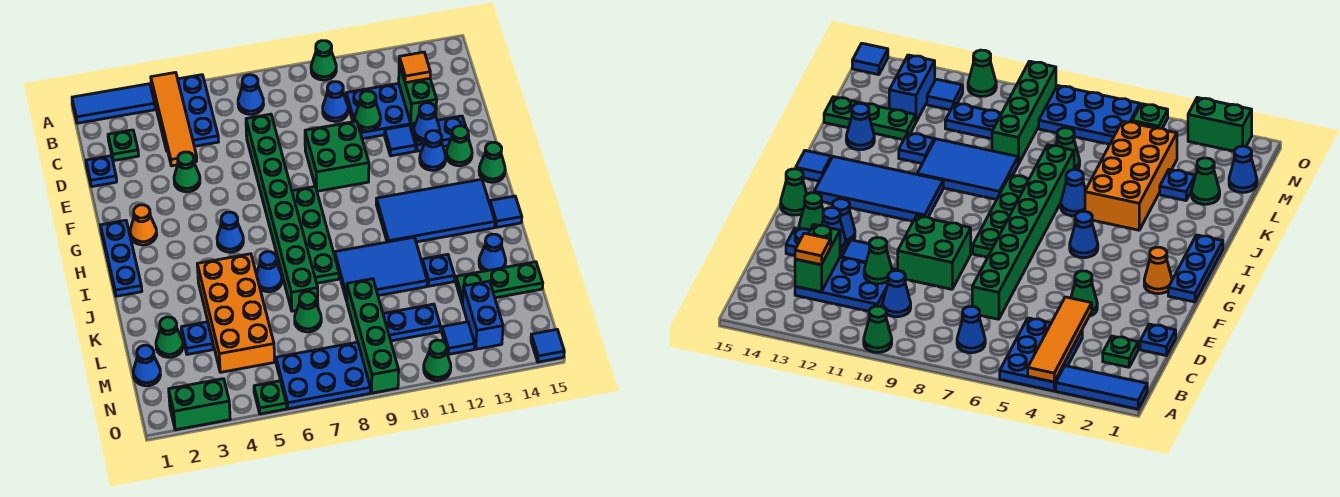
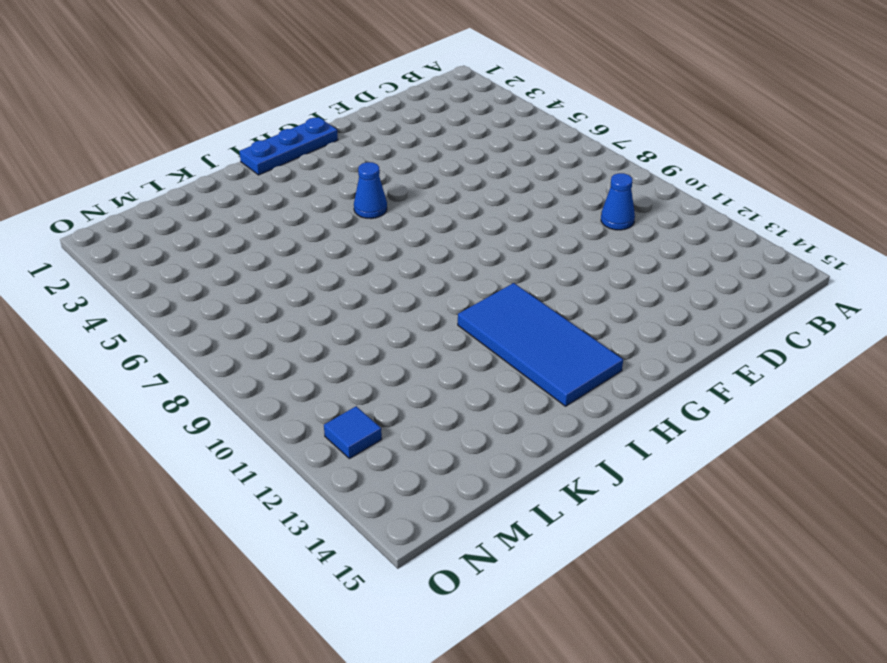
none -> blue 1x3 tile [72,84,155,123]
none -> blue 2x3 plate [151,75,218,151]
none -> green 1x1 cone [311,41,336,80]
none -> blue 1x1 cone [238,75,264,114]

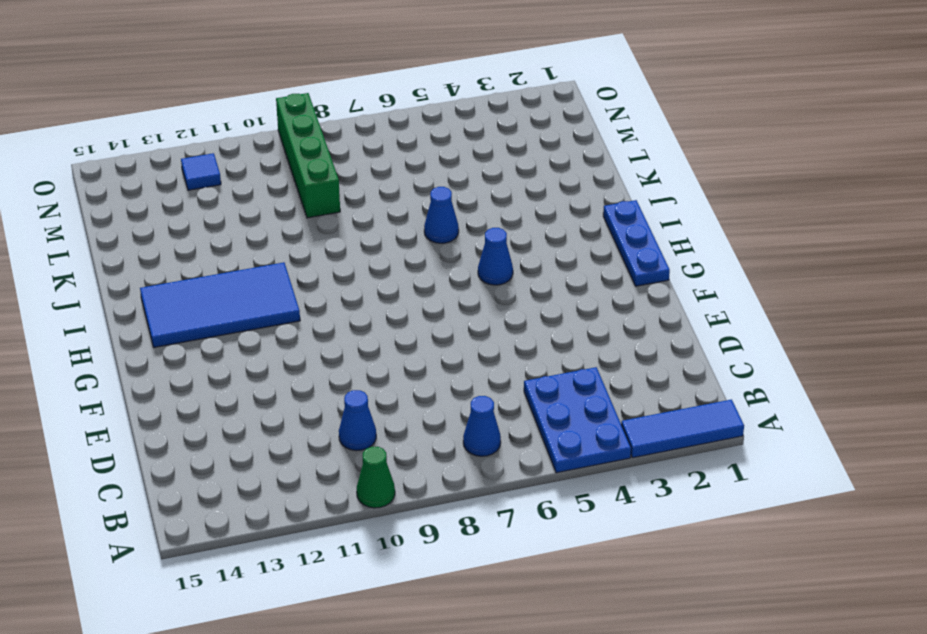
none -> green 1x1 plate [108,130,139,161]
none -> blue 2x3 plate [346,83,415,139]
none -> blue 1x1 plate [86,156,117,187]
none -> green 1x8 brick [246,114,318,311]

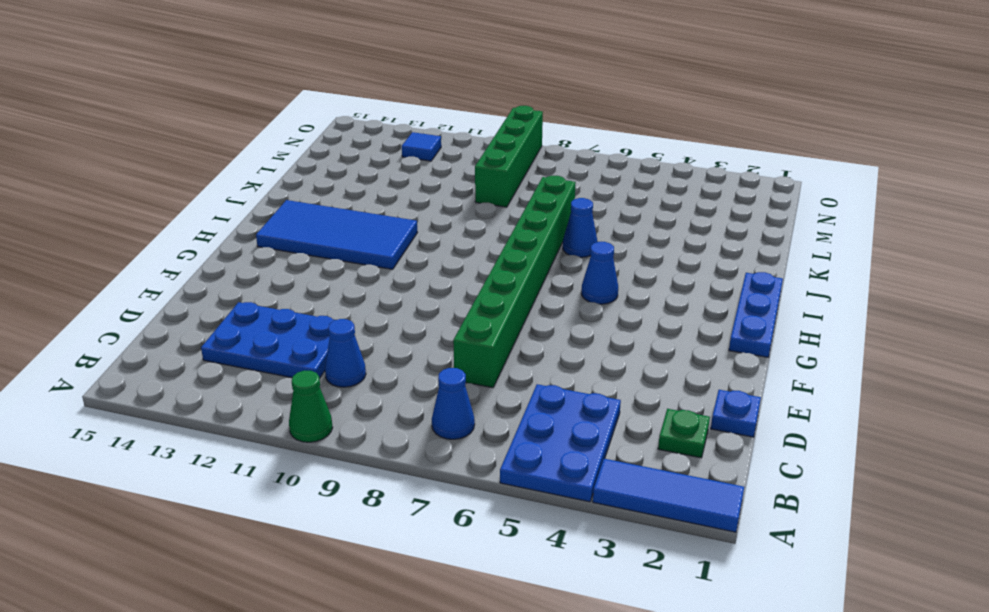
none -> green 1x1 cone [174,152,200,192]
none -> green 2x2 brick [305,121,369,191]
none -> blue 1x1 tile [385,125,416,156]
none -> blue 1x2 plate [411,116,469,151]

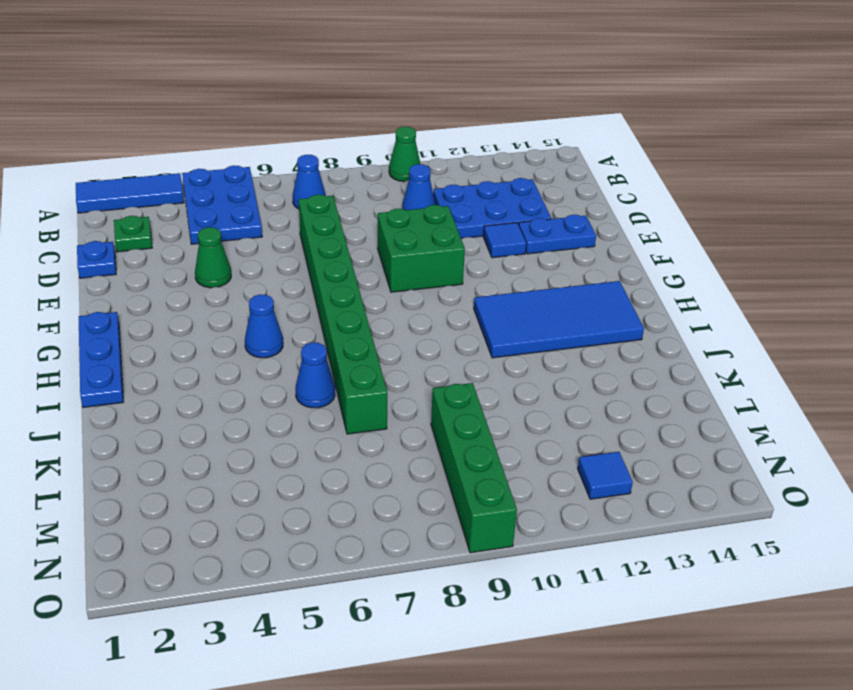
none -> blue 1x1 cone [420,131,446,170]
none -> green 1x1 cone [446,126,472,166]
none -> orange 1x1 cone [130,205,157,245]
none -> green 1x4 plate [292,187,339,283]

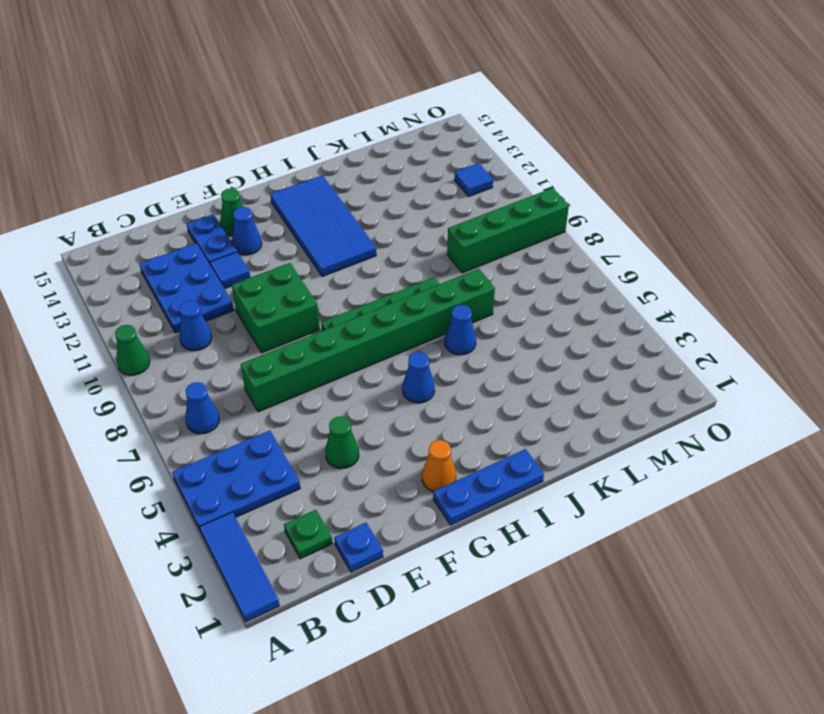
none -> green 1x1 cone [479,142,505,182]
none -> blue 1x1 tile [490,196,522,227]
none -> orange 2x4 brick [197,254,275,372]
none -> blue 2x3 tile [335,237,427,301]

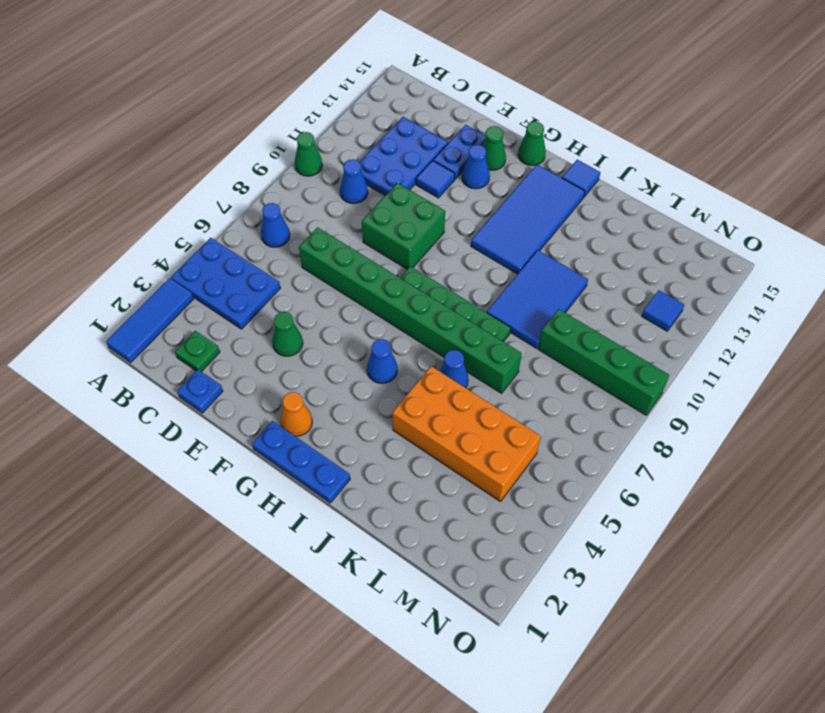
none -> blue 1x1 plate [422,254,454,286]
none -> blue 1x1 cone [479,234,506,271]
none -> green 1x1 cone [156,317,183,357]
none -> blue 1x1 plate [181,322,213,354]

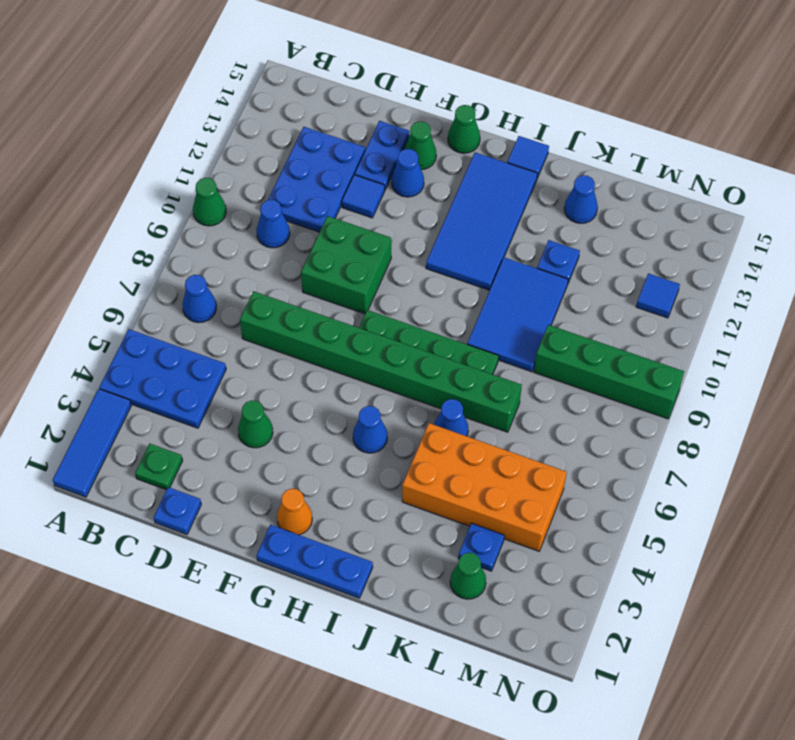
none -> green 1x1 cone [295,292,321,332]
none -> green 1x3 plate [456,262,543,304]
none -> blue 1x1 cone [133,345,161,386]
none -> blue 1x2 plate [383,304,440,341]

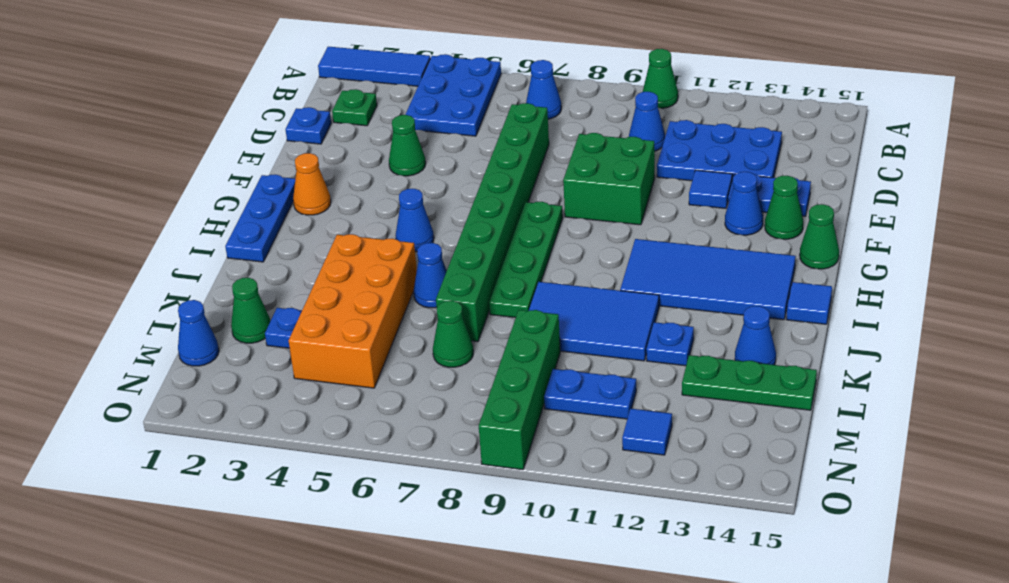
none -> blue 1x2 brick [463,281,503,349]
none -> blue 2x3 plate [276,342,370,409]
none -> green 1x2 brick [169,379,230,430]
none -> green 1x1 plate [254,381,286,414]

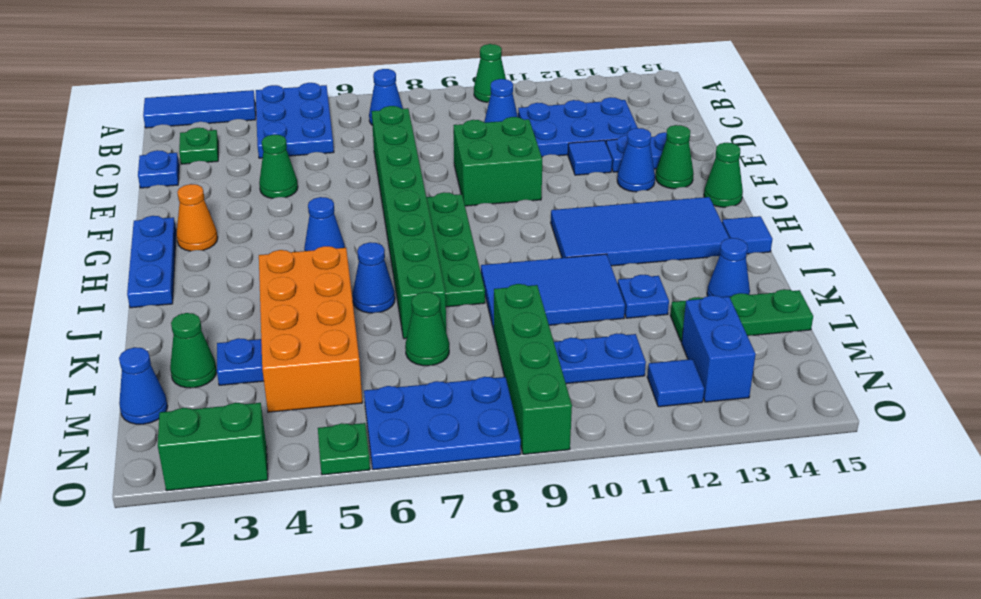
none -> green 1x1 cone [424,340,451,381]
none -> blue 1x1 tile [531,330,564,362]
none -> orange 1x4 tile [151,72,197,166]
none -> green 1x2 brick [399,64,437,124]

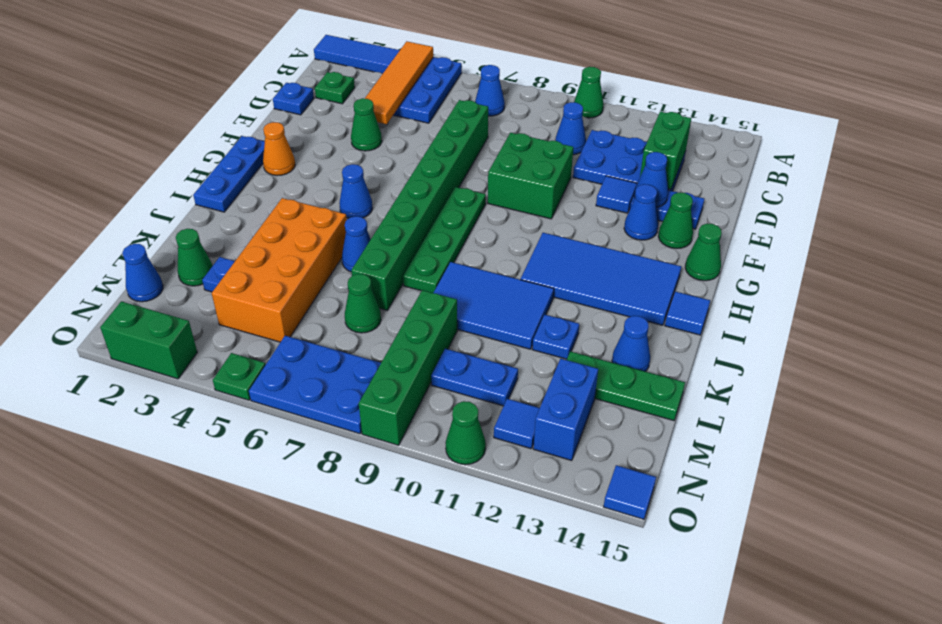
none -> green 1x1 cone [355,91,381,131]
none -> orange 1x1 tile [399,52,430,83]

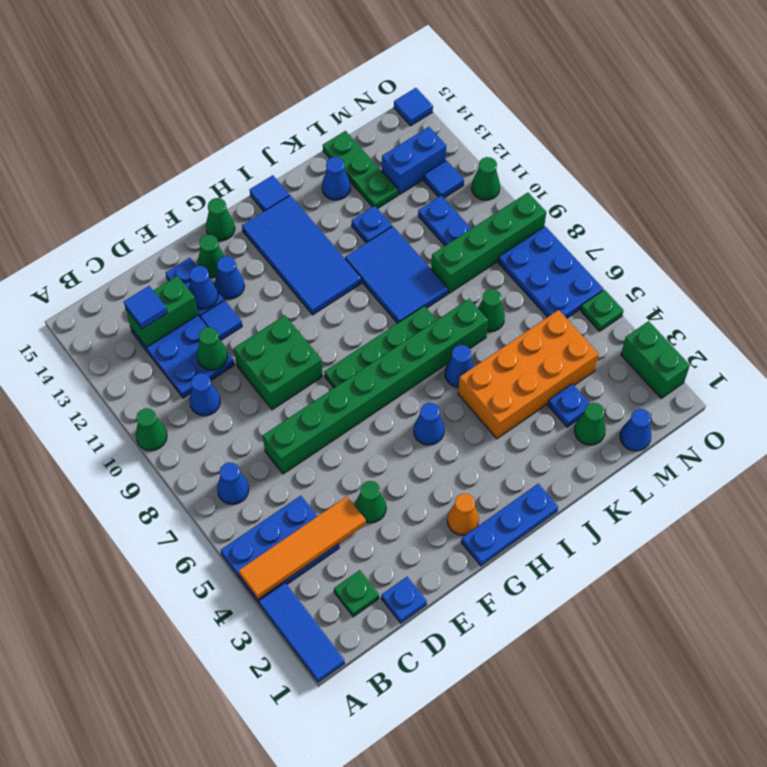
blue 1x1 tile [124,286,167,329] -> orange 1x1 tile [399,52,430,83]

